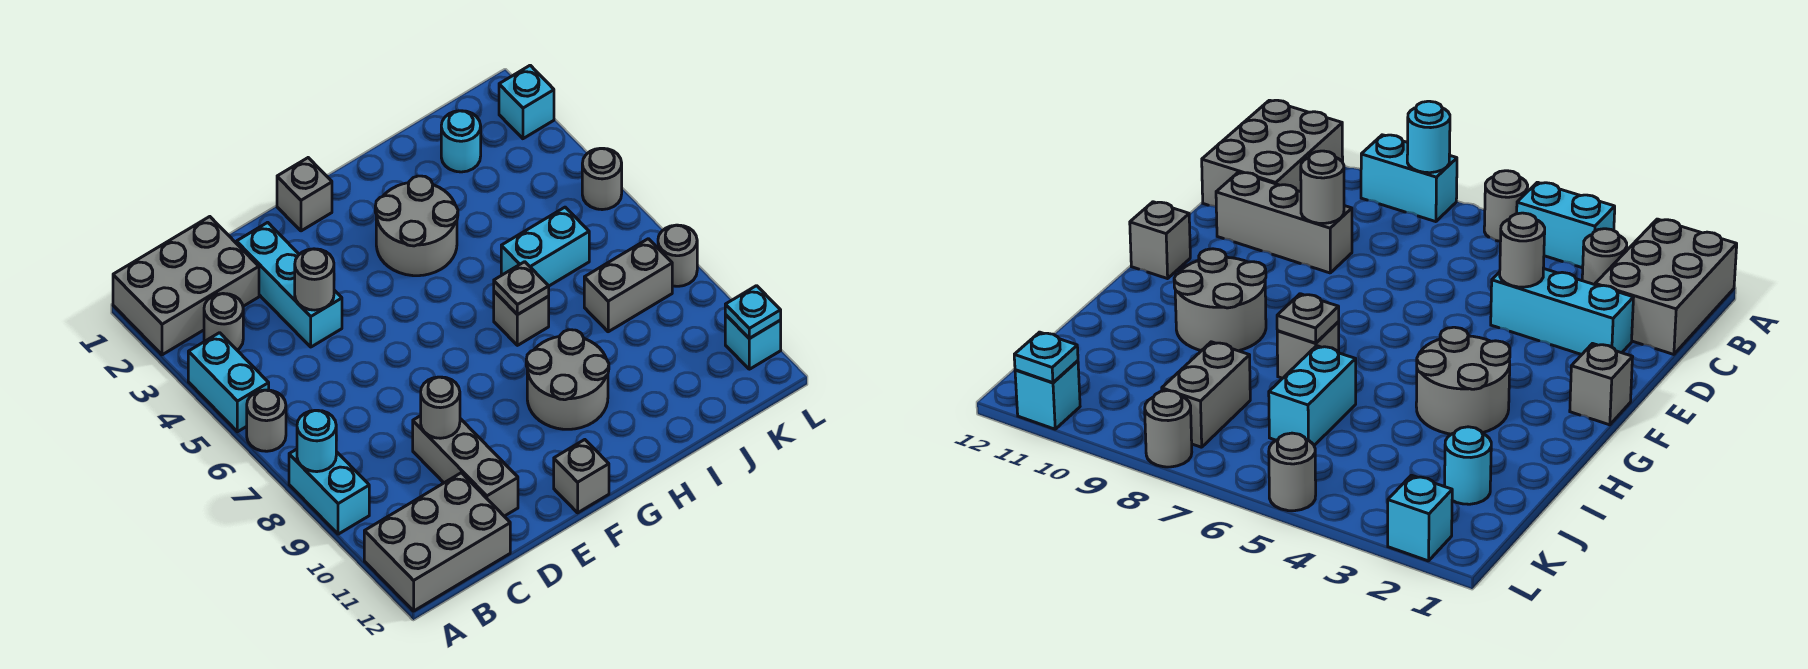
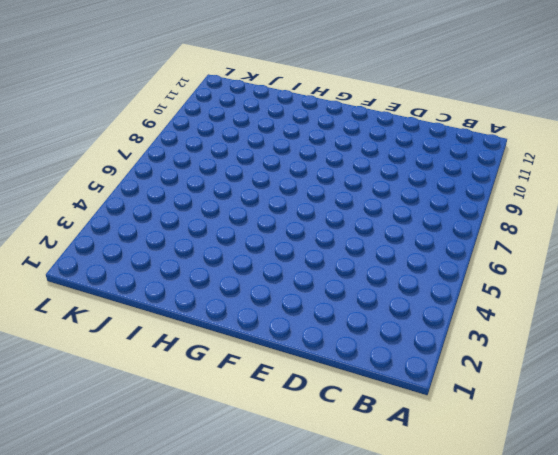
none -> grey 2x3 brick [113,217,259,355]
none -> cyan 1x2 brick [188,333,269,432]
none -> grey 1x1 round brick [247,390,286,451]

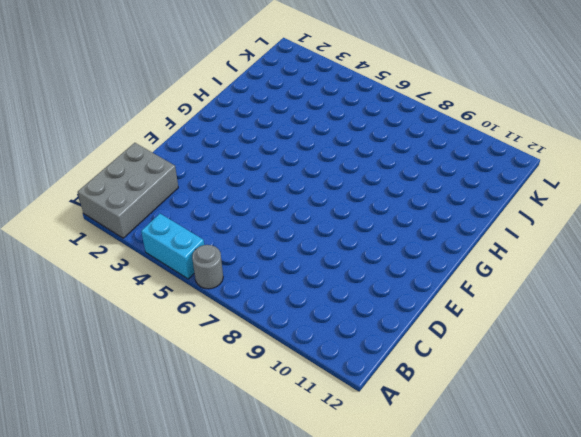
none -> cyan 1x2 brick [289,449,369,534]
none -> grey 2x3 brick [364,473,510,611]
none -> grey 1x1 round brick [204,293,243,350]

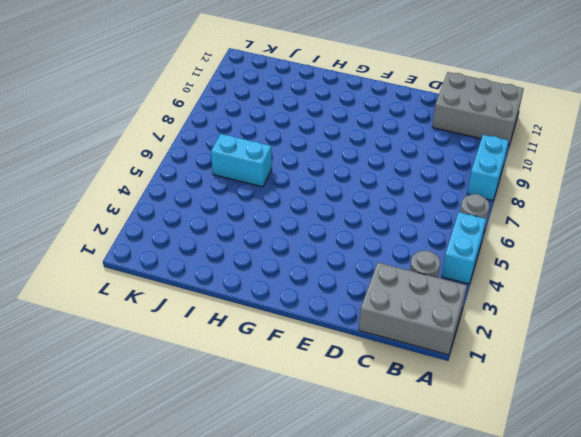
none -> cyan 1x3 brick [237,222,342,347]
none -> grey 1x3 brick [413,416,518,516]
none -> grey 1x1 brick [277,158,332,231]

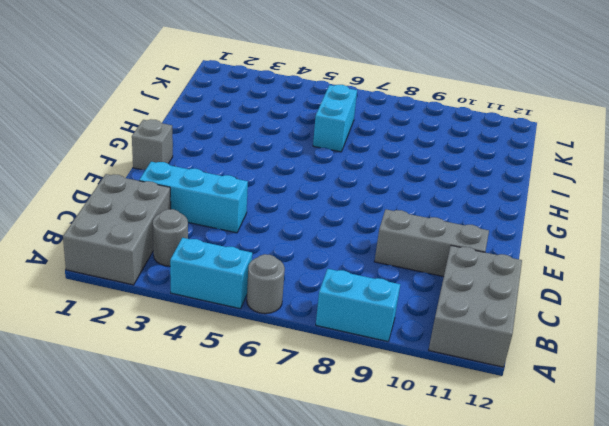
none -> grey 1x1 brick [554,440,609,513]
none -> grey 2x2 round brick [375,176,458,276]
none -> grey 2x2 round brick [526,330,609,429]

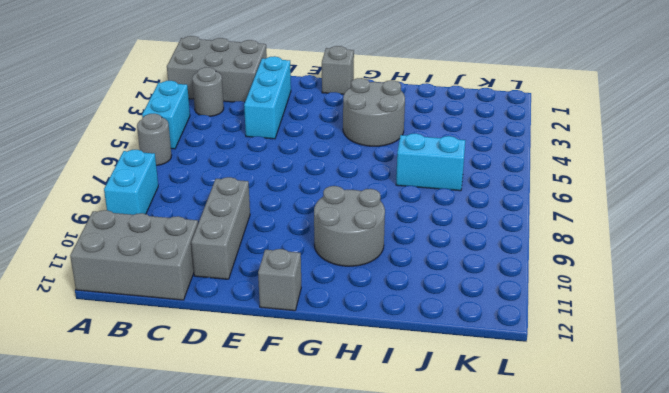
none -> grey 1x1 brick [494,291,549,345]
none -> cyan 1x1 round brick [441,111,481,172]
none -> grey 1x2 brick [584,239,672,332]

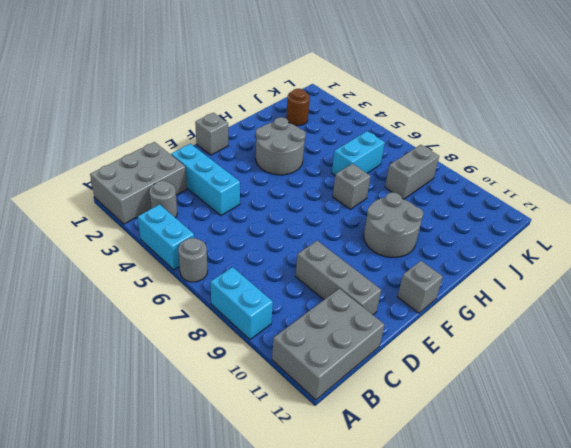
brown 1x1 round brick [286,89,310,126] -> cyan 1x1 round brick [441,111,481,172]
none -> cyan 1x1 brick [499,65,554,139]
none -> grey 1x1 round brick [582,148,622,210]
none -> grey 1x1 round brick [658,225,697,286]

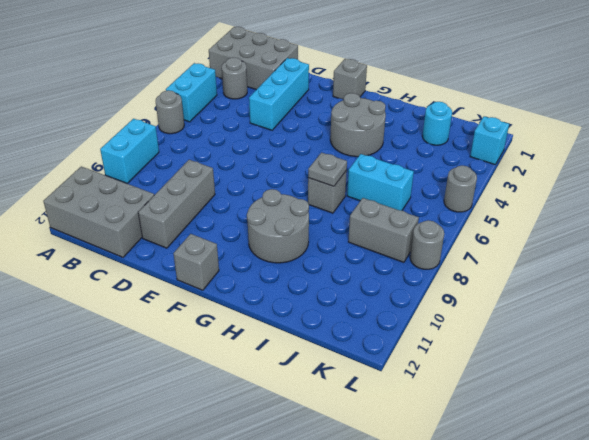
none -> cyan 1x1 brick [725,315,781,369]
none -> cyan 1x1 round brick [297,410,336,472]
none -> grey 1x1 round brick [295,249,334,310]

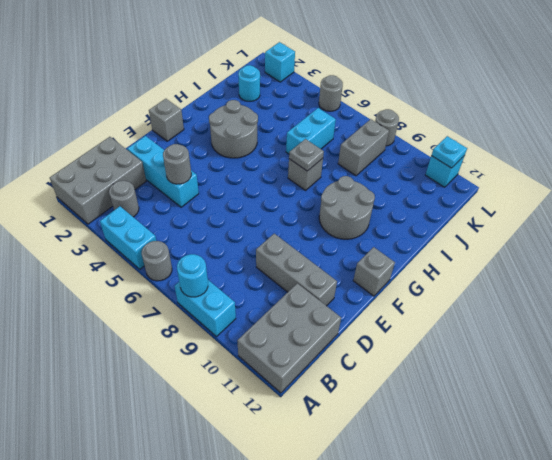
none -> grey 1x1 round brick [421,377,460,438]

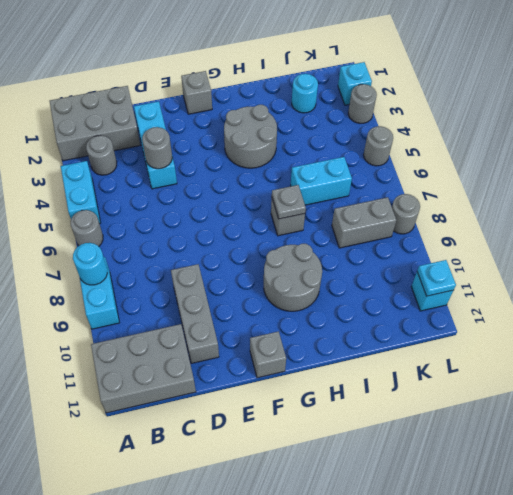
grey 1x1 round brick [348,84,377,124] -> grey 1x1 round brick moved to [421,377,460,438]

